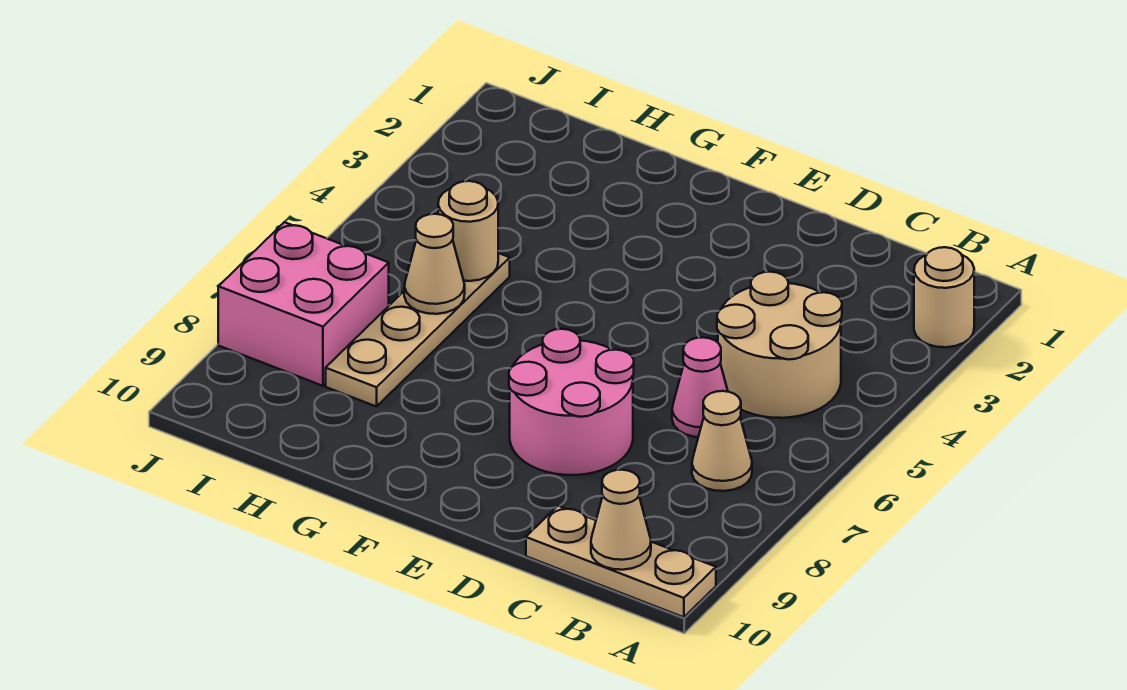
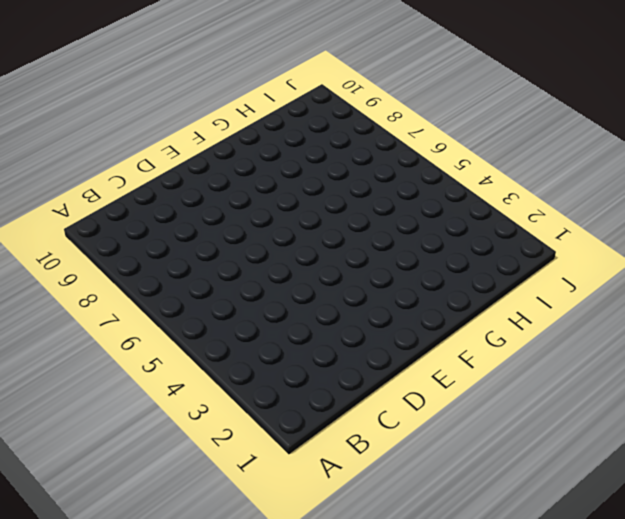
none -> tan 1x1 round brick [914,247,974,347]
none -> tan 1x3 plate [526,506,716,617]

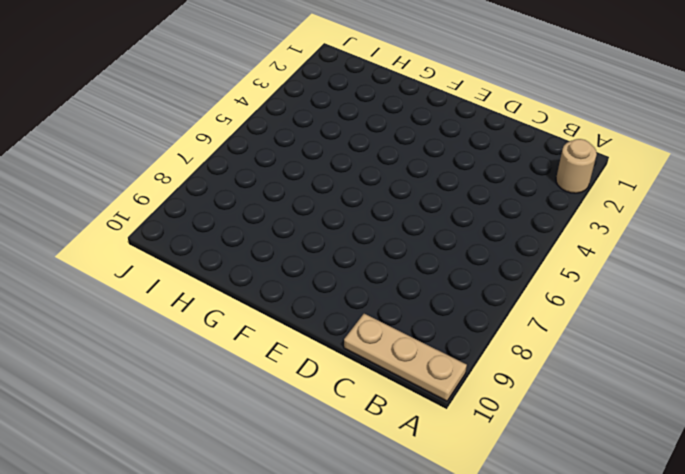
none -> tan 2x2 round brick [717,272,842,418]
none -> tan 1x1 cone [692,391,752,491]

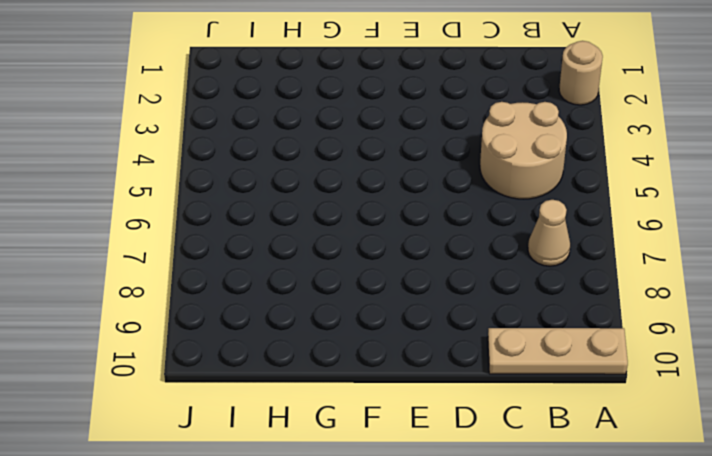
none -> pink 1x1 cone [672,337,728,437]
none -> pink 2x2 round brick [509,329,634,475]

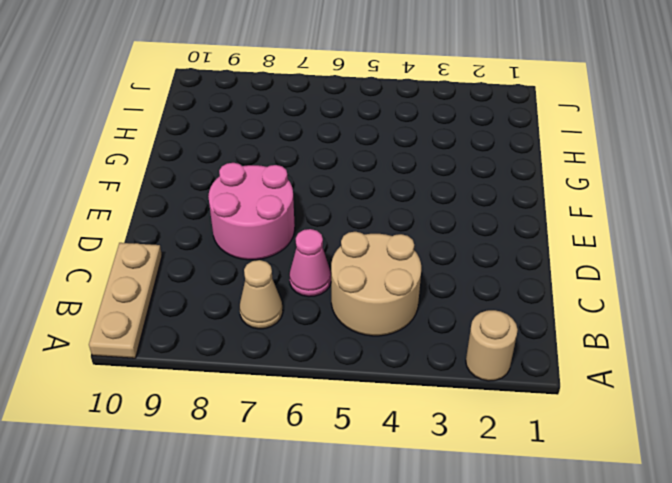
none -> tan 1x4 plate [326,253,510,407]
none -> pink 2x2 brick [218,222,389,386]

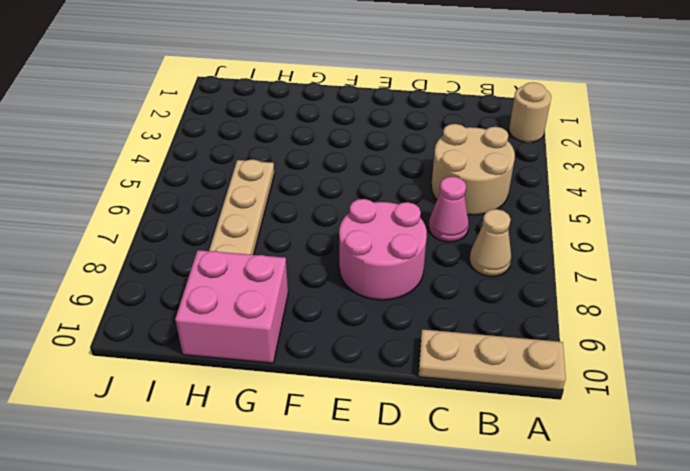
pink 2x2 brick [175,250,288,363] -> pink 2x2 brick moved to [218,222,389,386]
none -> tan 1x1 cone [591,470,651,570]
none -> tan 1x1 round brick [438,181,498,281]

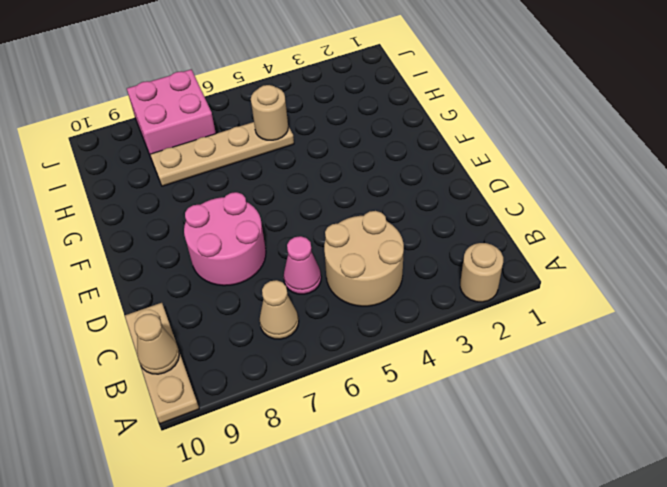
none -> tan 1x1 cone [404,214,465,314]

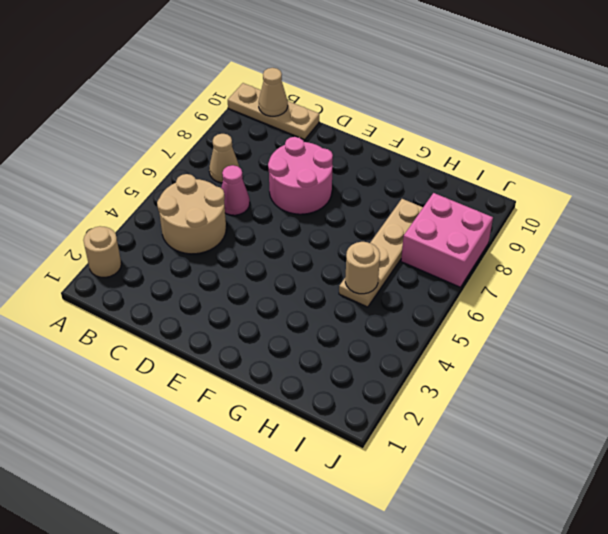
none -> tan 1x1 cone [404,214,465,314]

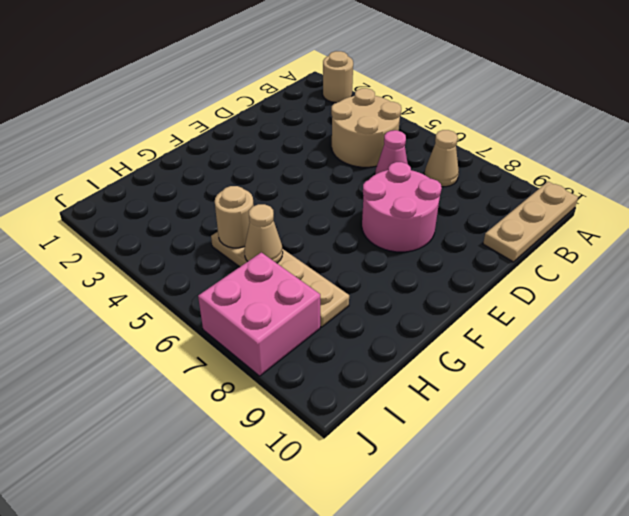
none -> tan 1x1 cone [591,470,651,570]

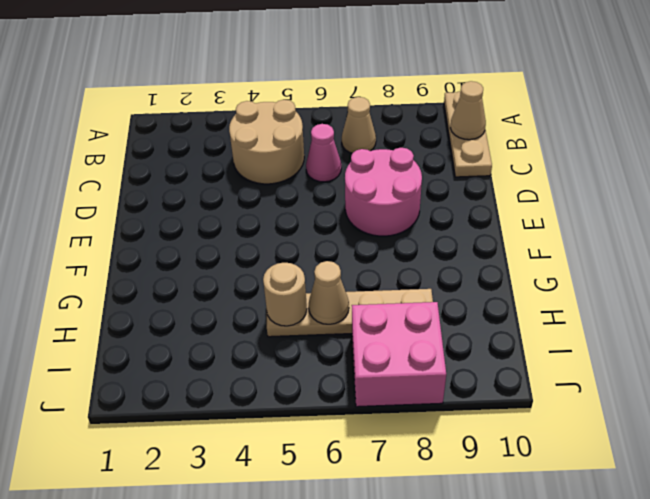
none -> tan 1x1 round brick [914,247,974,347]

